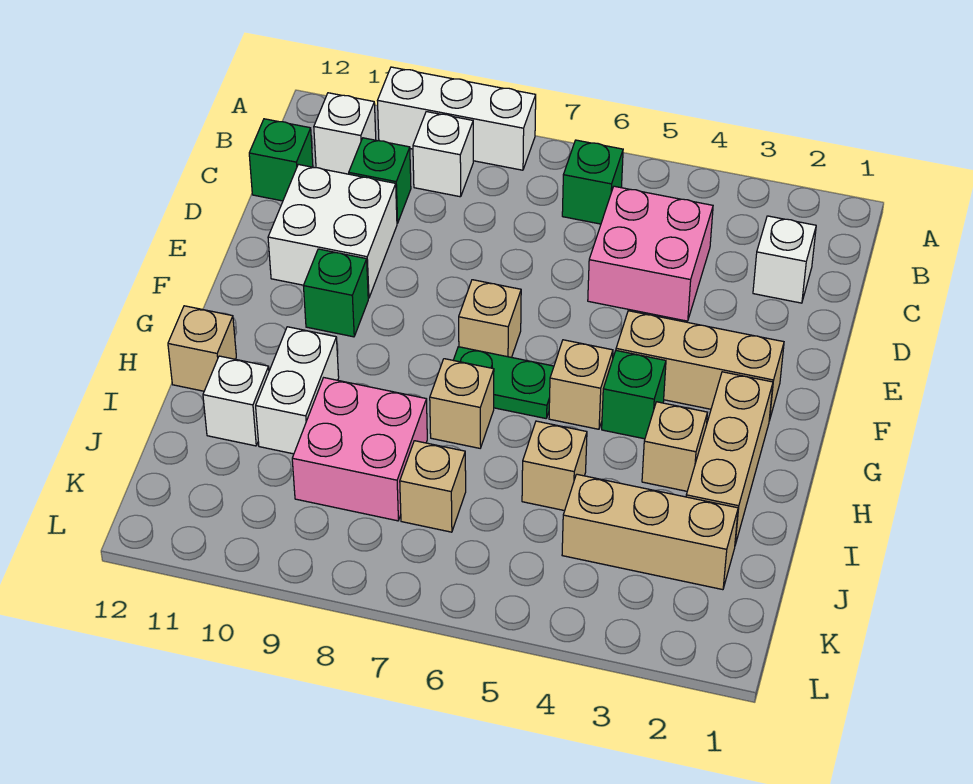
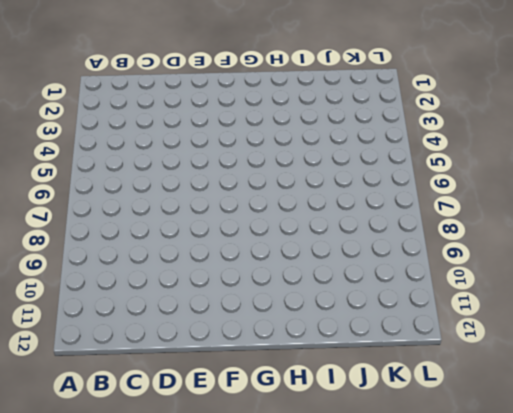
none -> white 1x3 brick [377,67,536,170]
none -> green 1x1 brick [562,140,623,224]
none -> white 1x1 brick [413,112,473,197]

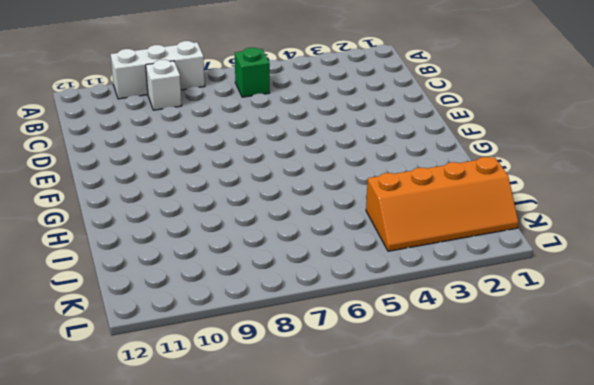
orange 2x4 slope [366,157,518,251] -> tan 1x3 brick [562,474,738,590]
none -> white 1x1 brick [314,93,376,174]
none -> white 1x1 brick [753,216,816,303]
none -> pink 2x2 brick [588,186,713,321]

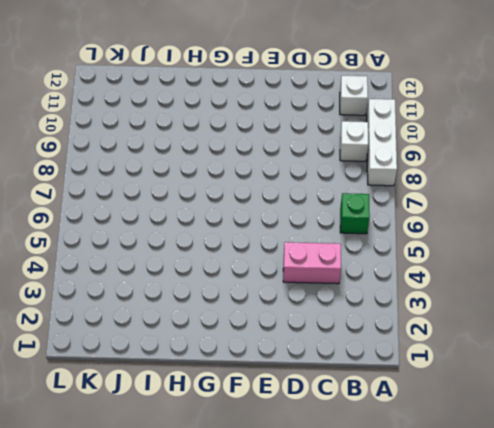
pink 1x2 brick [283,242,341,284] -> pink 2x2 brick [588,186,713,321]
none -> white 1x1 brick [753,216,816,303]
none -> green 1x1 brick [349,138,411,223]
none -> green 1x1 brick [249,119,313,201]

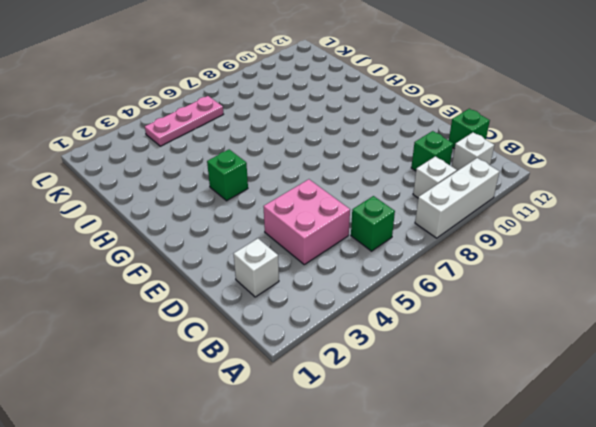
pink 1x3 plate [145,96,223,146] -> none
none -> white 2x2 brick [268,164,397,298]
none -> tan 1x3 brick [616,311,784,421]
none -> tan 1x1 brick [459,280,521,357]

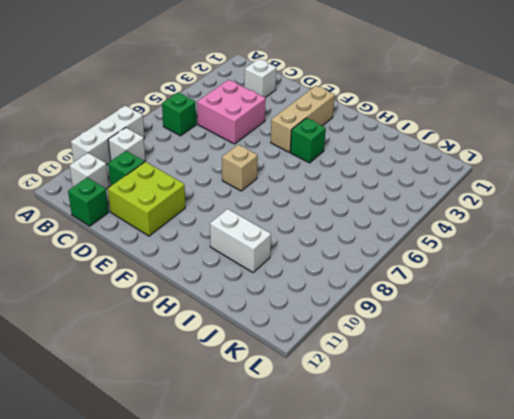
lime 2x2 brick [108,162,185,236] -> white 2x2 brick [268,164,397,298]
none -> green 1x1 brick [303,249,368,337]
none -> tan 1x3 brick [686,372,773,545]
none -> tan 1x1 brick [549,340,613,429]

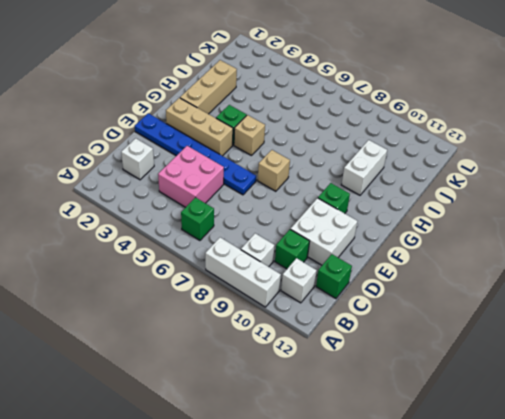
blue 1x6 plate [135,113,256,195] -> none
none -> green 1x2 plate [453,347,554,418]
none -> tan 1x1 brick [642,402,708,491]
none -> tan 1x1 brick [430,359,494,448]

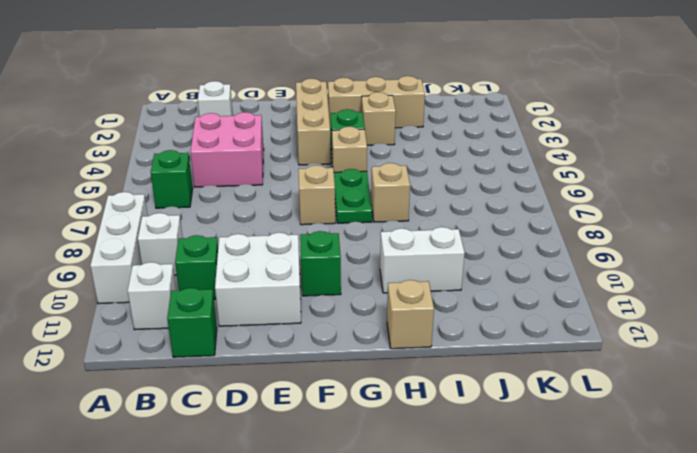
none -> tan 1x1 brick [522,421,587,511]
none -> pink 2x2 brick [292,378,427,521]
none -> white 1x1 brick [203,356,269,446]

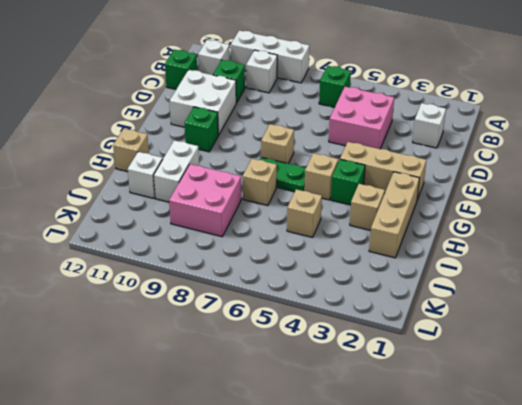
none -> tan 1x3 brick [562,474,738,590]
none -> tan 1x1 brick [400,441,466,532]

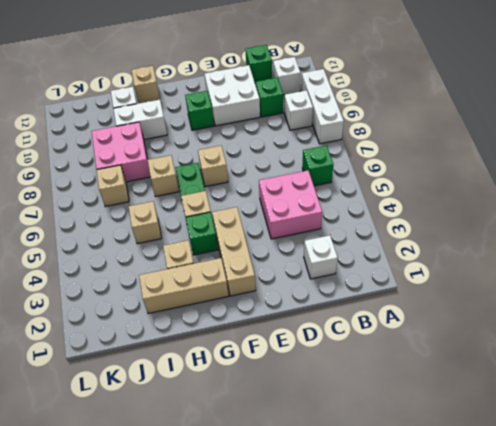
none -> tan 1x3 brick [562,474,738,590]

